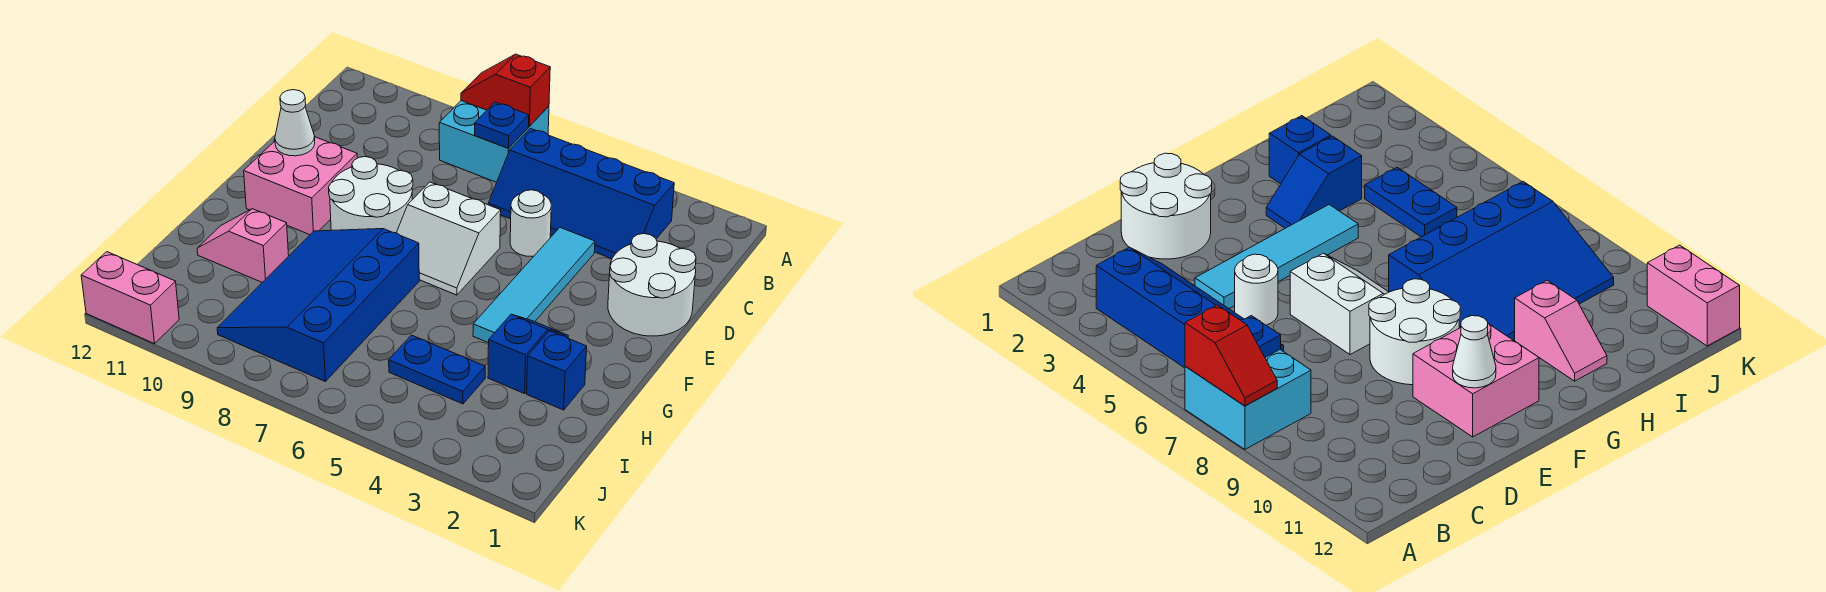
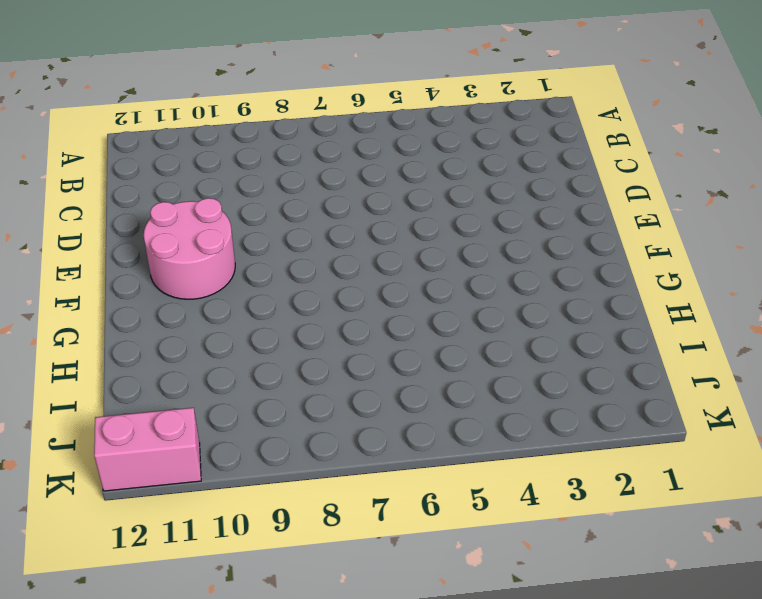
pink 2x2 round brick [144,198,235,299] -> pink 2x2 brick [244,137,357,235]
none -> cyan 2x2 brick [439,101,549,182]
none -> blue 2x4 slope [488,128,674,259]
none -> white 2x2 round brick [608,234,696,336]

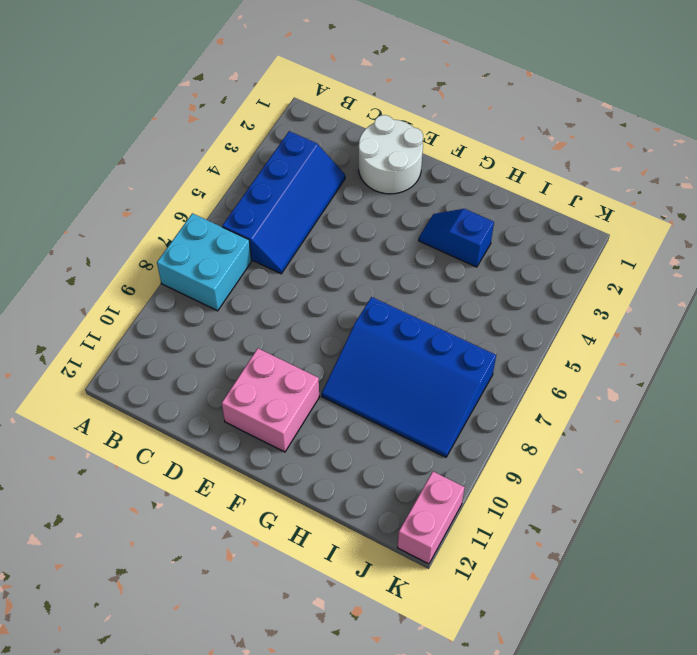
none -> cyan 1x4 tile [473,228,595,343]
none -> white 1x1 round brick [510,190,551,256]
none -> white 2x2 slope [397,182,501,295]

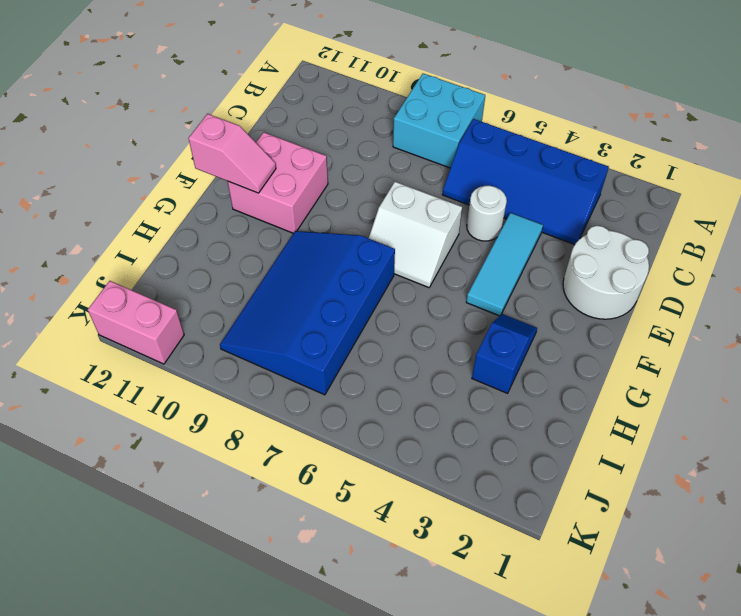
cyan 1x3 tile [466,213,543,316] -> cyan 1x4 tile [473,228,595,343]
pink 1x2 slope [188,114,276,193] -> pink 1x2 slope turned to [197,209,289,282]
none -> white 2x2 round brick [329,157,413,233]
none -> blue 1x1 brick [527,331,587,410]
none -> blue 1x2 plate [389,335,485,404]

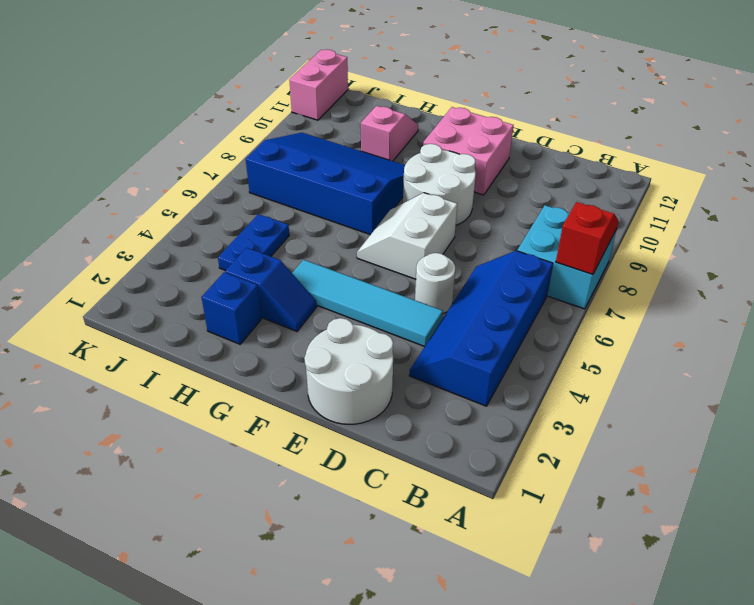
none -> blue 1x1 plate [475,102,529,148]
none -> white 1x1 cone [275,90,315,156]

